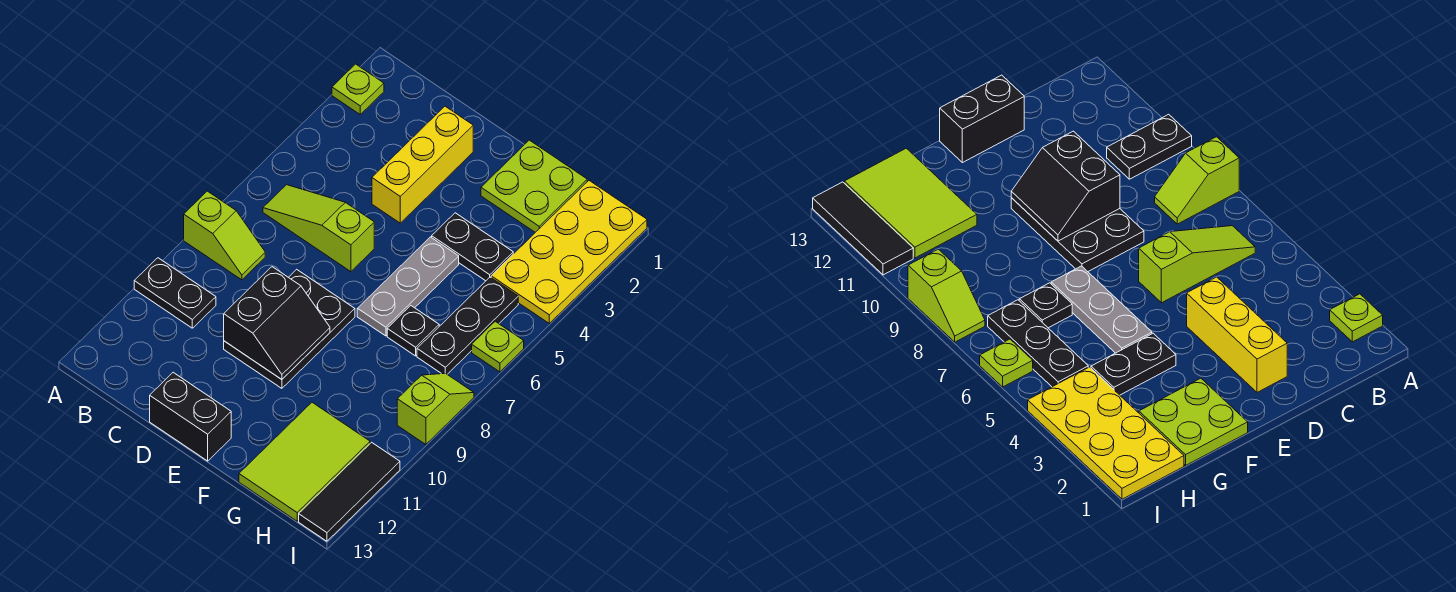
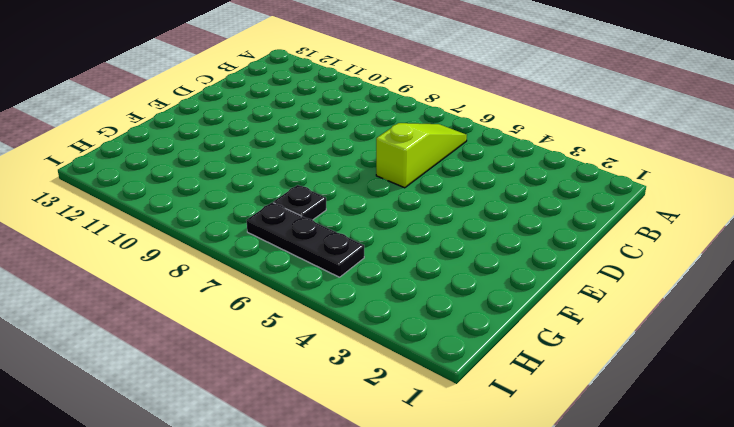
none -> lime 1x1 plate [332,64,384,114]
none -> lime 1x2 slope [184,191,265,280]
none -> black 1x2 plate [134,258,216,328]

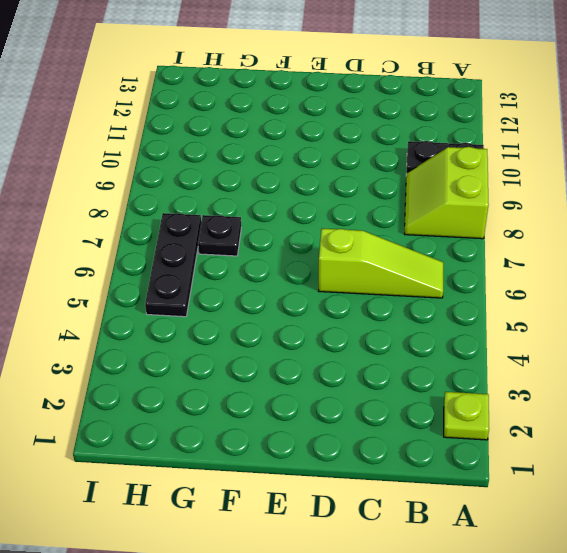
lime 2x2 slope [405,147,489,239] -> lime 1x2 slope [184,191,265,280]
none -> yellow 1x3 brick [372,106,473,223]
none -> black 2x3 plate [224,269,355,388]
none -> black 1x2 brick [150,372,231,461]

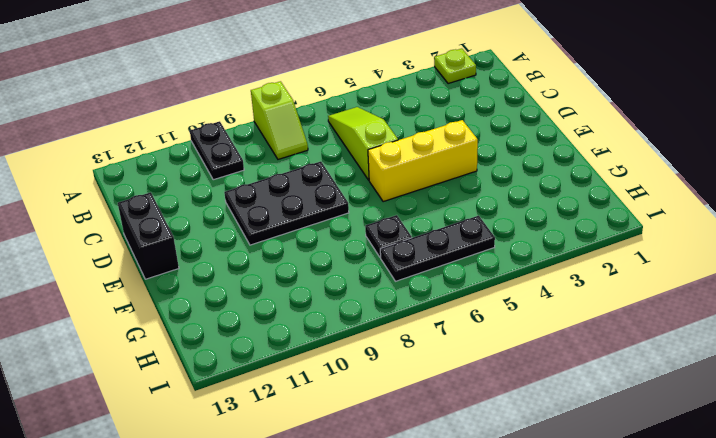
yellow 1x3 brick [368,120,478,202] -> yellow 1x3 brick moved to [372,106,473,223]
none -> lime 2x2 plate [481,140,587,232]
none -> black 1x2 plate [432,213,513,281]
none -> grey 1x3 plate [357,237,459,336]

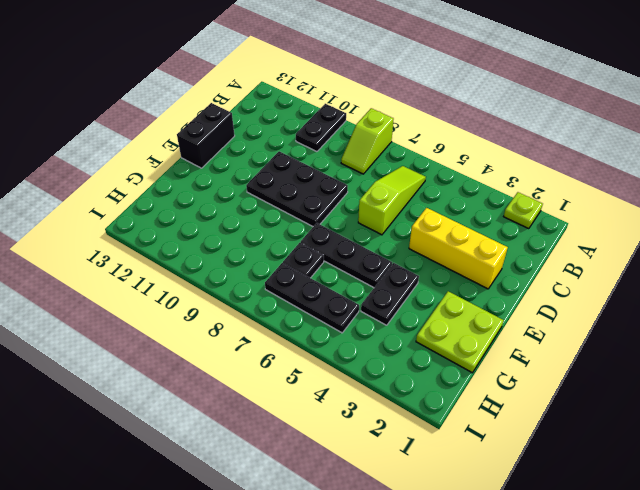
black 1x3 plate [301,223,392,288] -> grey 1x3 plate [357,237,459,336]
none -> lime 2x3 tile [239,402,370,521]
none -> yellow 2x4 plate [491,181,647,323]
none -> lime 1x1 plate [472,321,524,372]

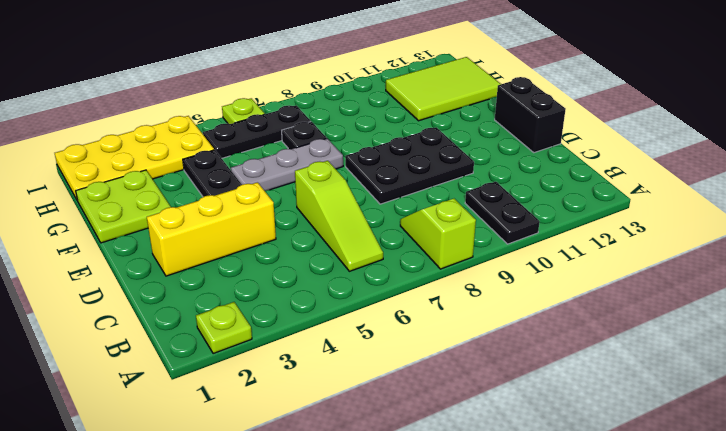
none -> lime 1x2 slope [397,373,474,445]
none -> black 1x3 tile [299,442,400,541]
none -> black 2x2 slope [224,267,330,379]

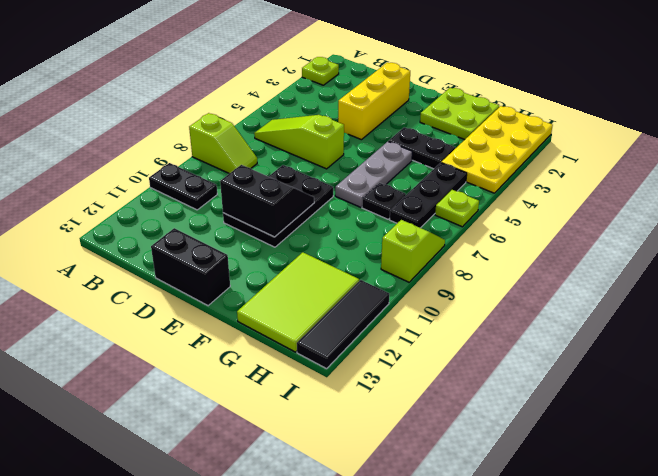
black 2x2 slope [220,165,314,237] -> black 2x2 slope turned to [224,267,330,379]

